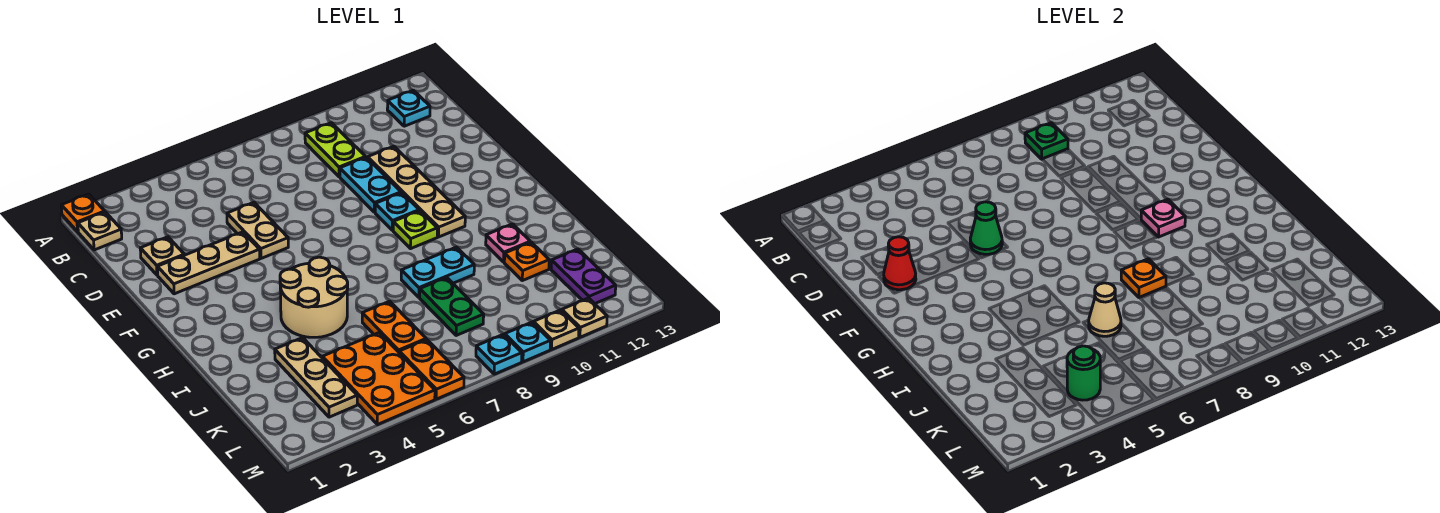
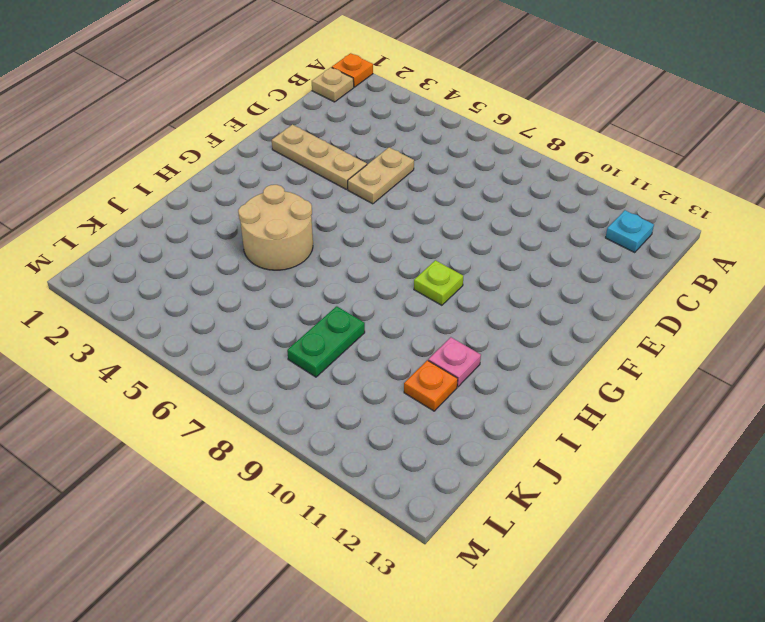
none -> lime 1x2 plate [305,123,365,177]
none -> tan 1x1 plate [140,237,184,275]
none -> cyan 1x2 plate [340,157,401,212]
none -> tan 1x4 plate [368,146,465,237]

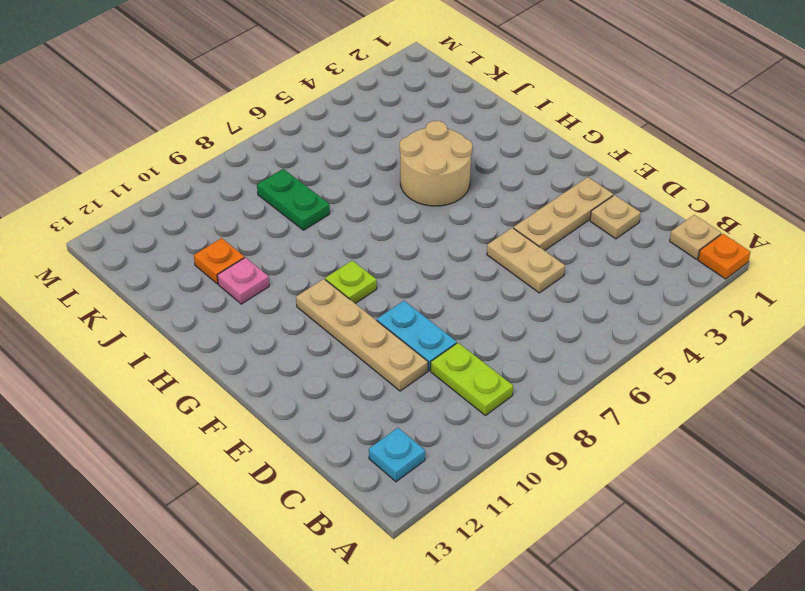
none -> cyan 1x1 plate [375,193,419,230]
none -> cyan 1x2 plate [401,247,474,297]
none -> tan 1x3 plate [275,338,357,417]
none -> orange 1x2 plate [362,301,426,352]

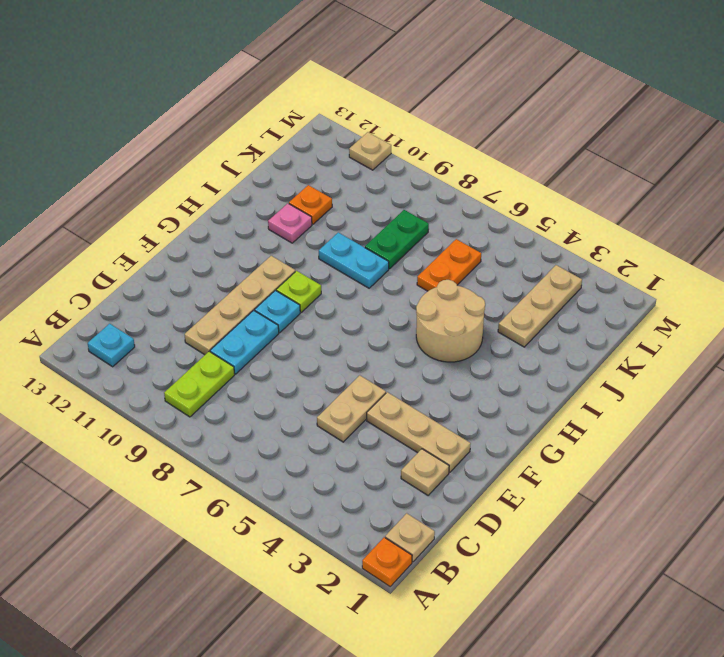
none -> orange 2x3 plate [322,332,435,425]
none -> purple 1x2 plate [551,249,616,304]
none -> orange 1x2 plate [399,340,464,399]
none -> cyan 1x1 plate [476,334,522,374]

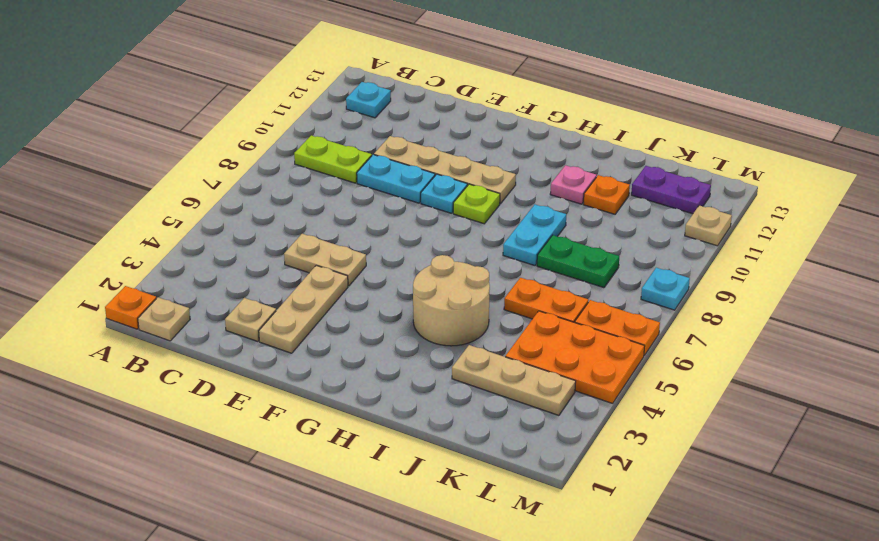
none -> cyan 1x1 plate [505,322,551,362]
none -> tan 1x1 plate [533,310,579,349]
none -> green 1x1 plate [1025,123,1068,159]
none -> red 1x1 cone [884,237,916,290]

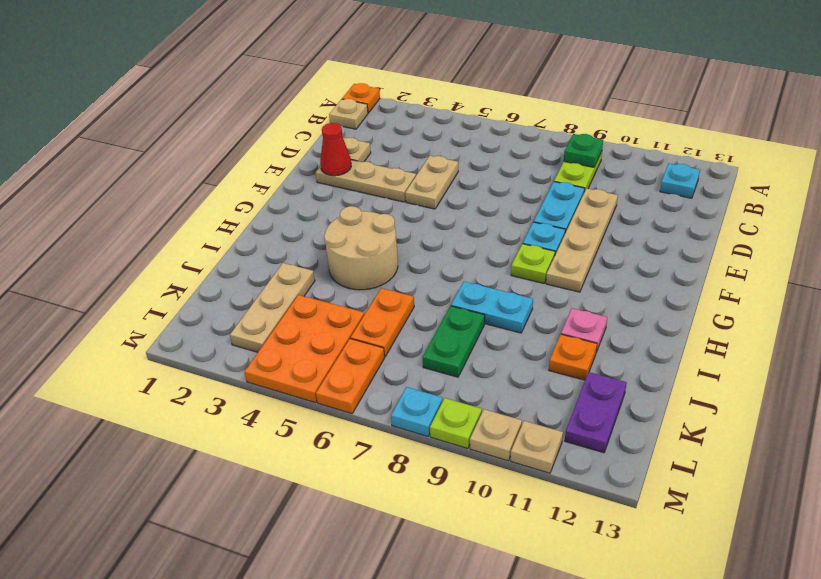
lime 1x1 plate [430,398,482,449] -> cyan 1x1 plate [505,322,551,362]
none -> green 1x1 cone [970,202,1002,254]
none -> pink 1x1 plate [1141,199,1185,237]
none -> orange 1x1 plate [1121,259,1166,297]
none -> tan 1x1 cone [1089,283,1121,336]

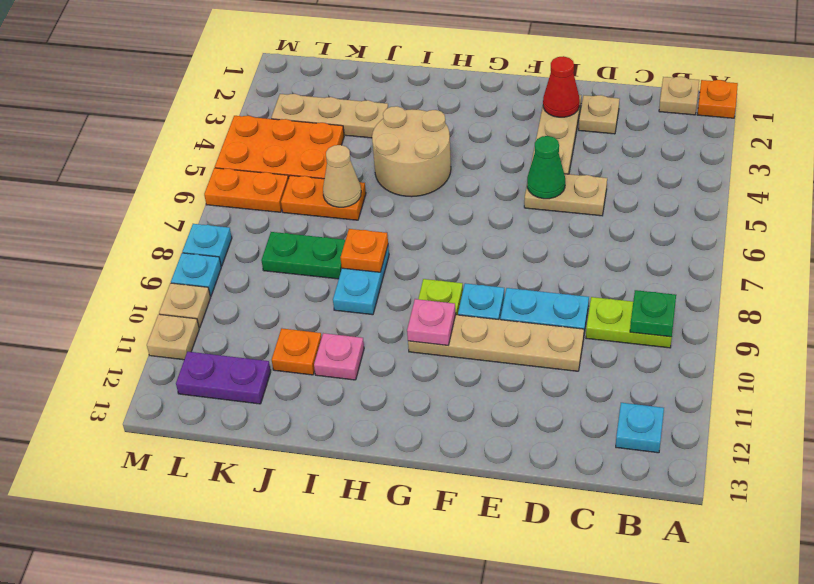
none -> green 1x1 round brick [1067,346,1100,400]

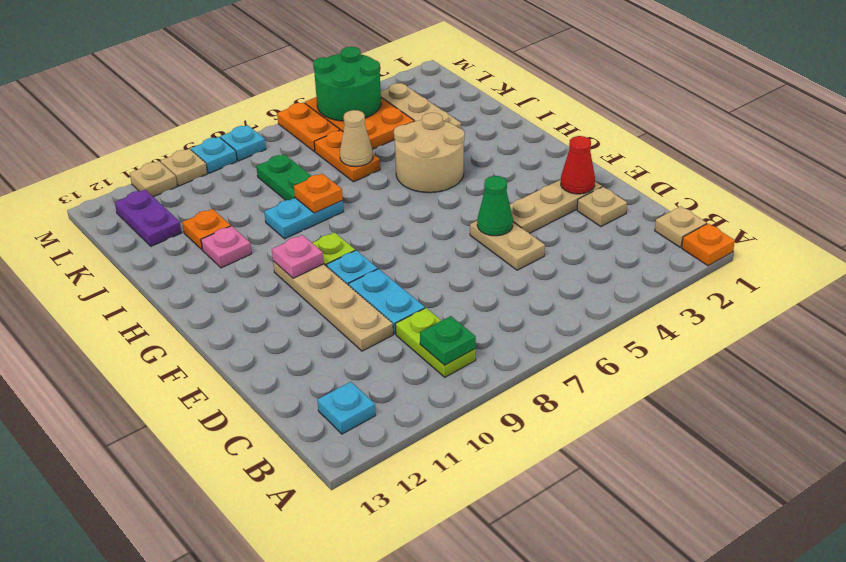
green 2x2 round brick [313,47,381,121] -> green 1x1 round brick [1067,346,1100,400]

